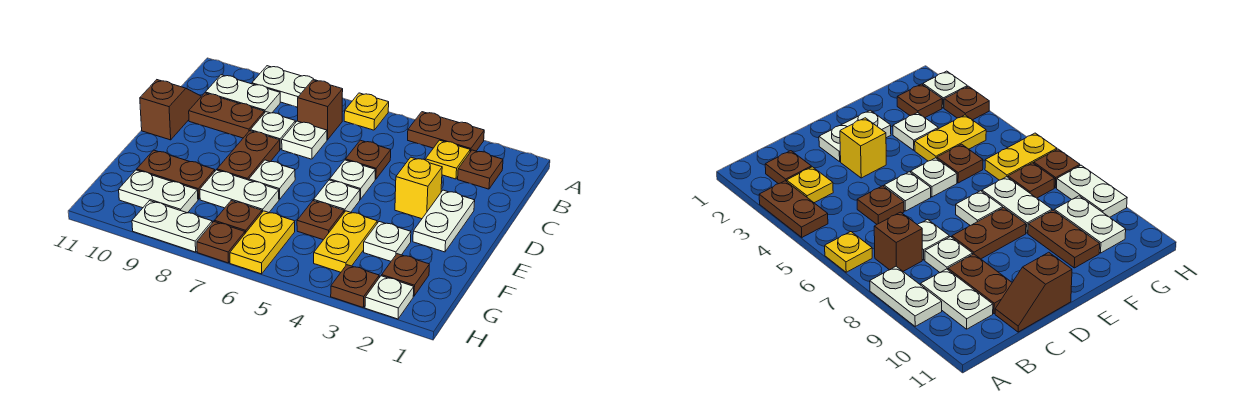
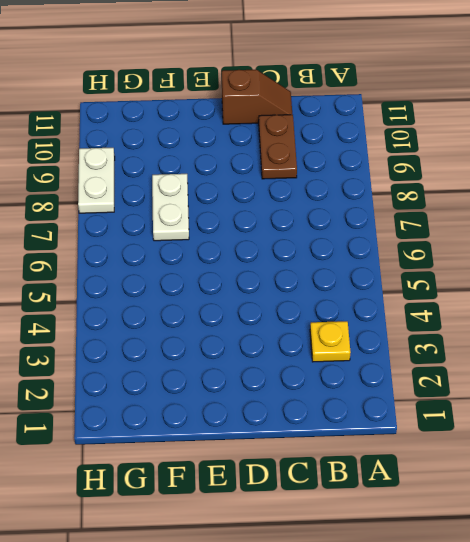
none -> brown 1x2 plate [408,112,484,152]
none -> yellow 1x1 plate [344,93,389,130]
none -> white 1x2 plate [252,66,317,107]
none -> brown 1x1 plate [458,150,503,189]

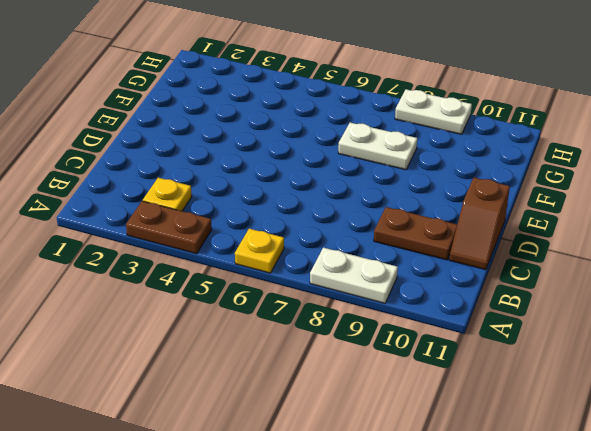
none -> brown 1x1 plate [458,150,503,189]
none -> brown 1x1 brick [298,80,343,140]
none -> white 1x2 plate [205,75,280,113]
none -> brown 1x1 plate [345,140,391,179]

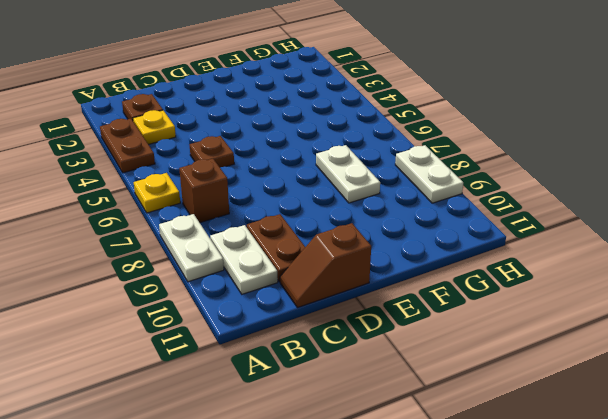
none -> white 1x1 plate [282,121,327,159]
none -> white 1x1 plate [250,112,295,149]
none -> white 1x2 plate [413,190,475,252]
none -> yellow 1x1 brick [395,157,442,219]

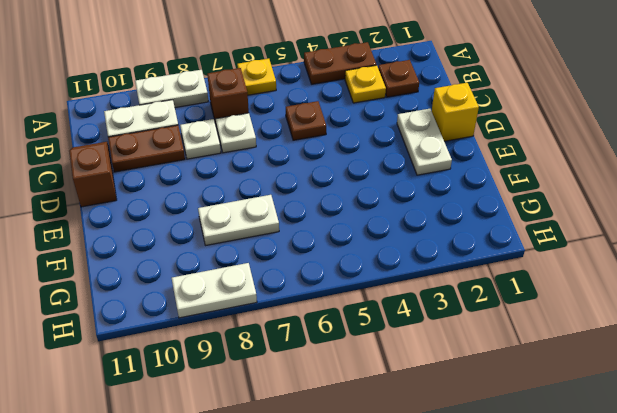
yellow 1x1 brick [432,83,479,141] -> yellow 1x1 brick moved to [395,157,442,219]
none -> white 1x1 plate [330,160,376,199]
none -> brown 1x2 plate [217,131,280,180]
none -> white 1x1 plate [314,180,360,212]
none -> white 1x1 plate [249,160,295,199]

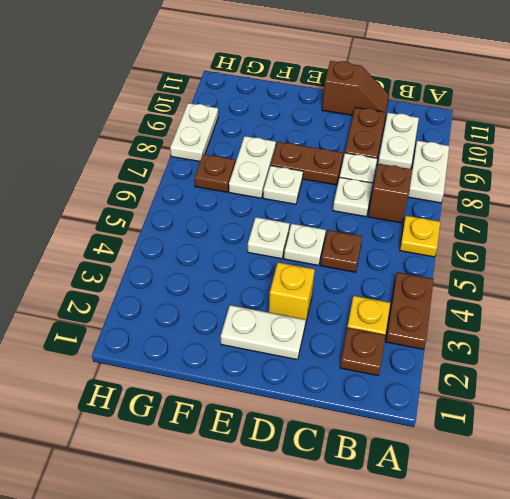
none -> white 1x1 plate [364,222,411,261]
none -> yellow 1x2 plate [314,211,377,272]
none -> brown 1x1 plate [297,201,344,240]
none -> brown 1x2 plate [137,150,215,199]

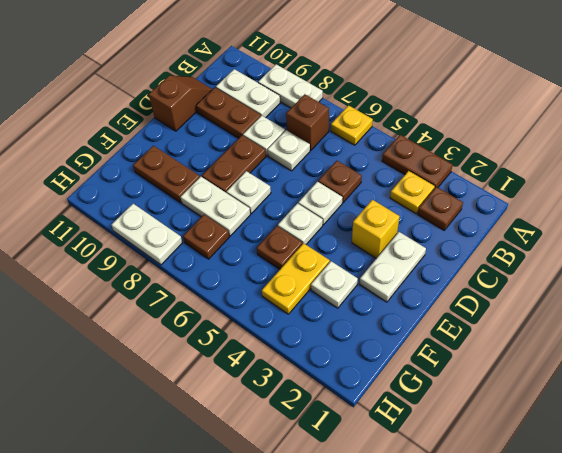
none -> brown 1x1 plate [382,254,429,296]
none -> yellow 1x2 plate [230,211,295,274]
none -> white 1x2 plate [119,170,198,213]
none -> white 1x1 plate [365,276,414,319]

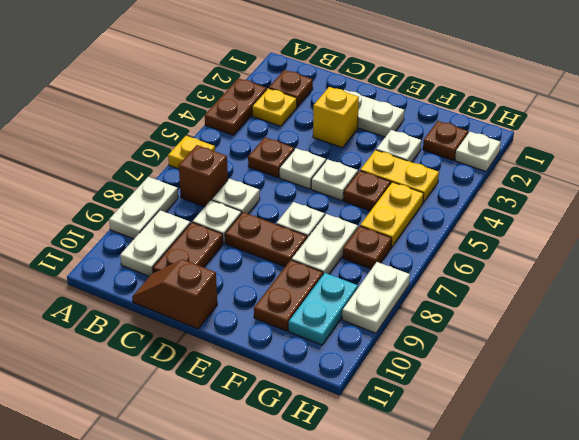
yellow 1x2 plate [360,182,424,247] -> yellow 1x2 plate turned to [230,211,295,274]
cyan 1x2 plate [289,273,358,345] -> white 1x2 plate [119,170,198,213]
none -> brown 1x1 plate [331,265,379,307]
none -> brown 1x1 plate [197,222,245,263]

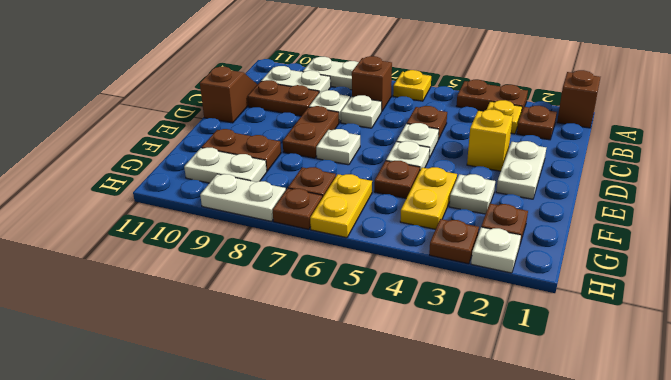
brown 1x1 brick [557,70,600,128] -> none
none -> white 1x2 plate [200,170,279,212]

